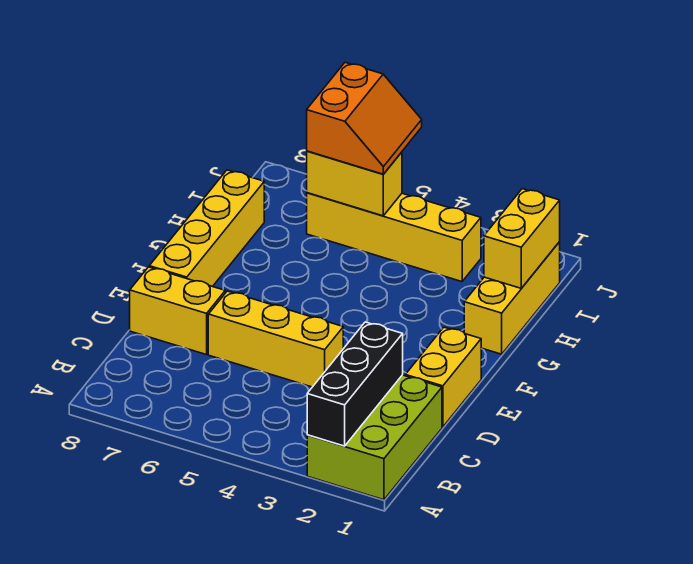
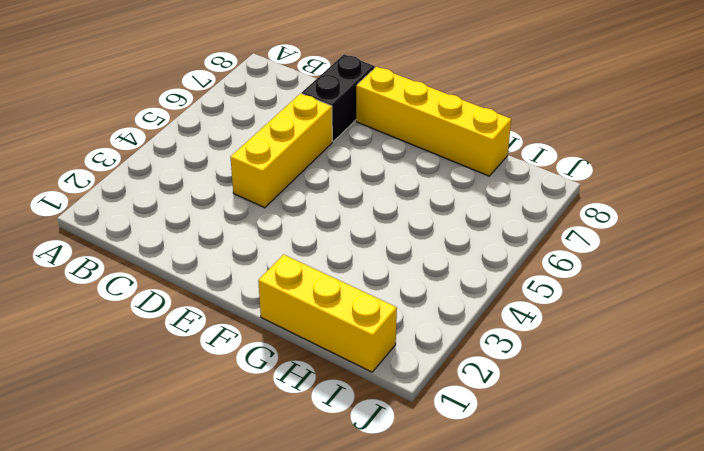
black 1x2 brick [302,54,375,141] -> yellow 1x2 brick [130,267,225,355]
none -> lime 2x3 brick [307,375,442,500]
none -> yellow 1x2 brick [405,327,481,427]

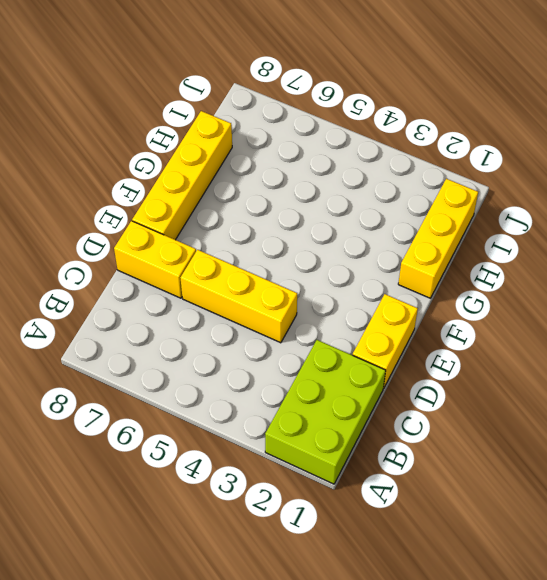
none -> yellow 1x4 brick [307,193,481,282]
none -> black 1x3 brick [307,322,403,446]

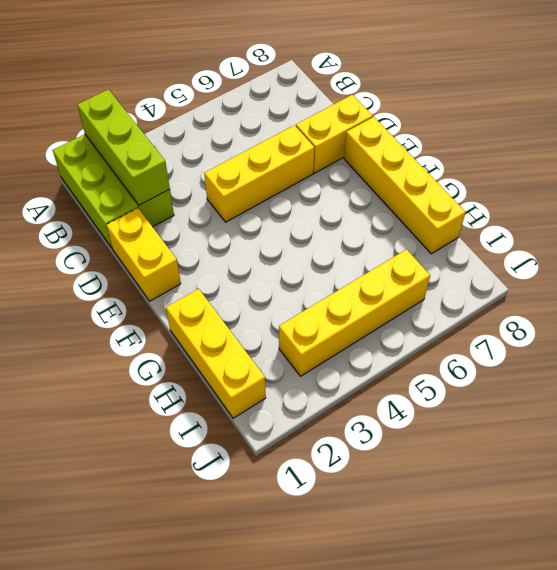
lime 1x3 brick [77,90,170,205] -> black 1x3 brick [307,322,403,446]
none -> yellow 1x2 brick [484,189,560,288]
none -> yellow 1x2 brick [307,151,402,216]

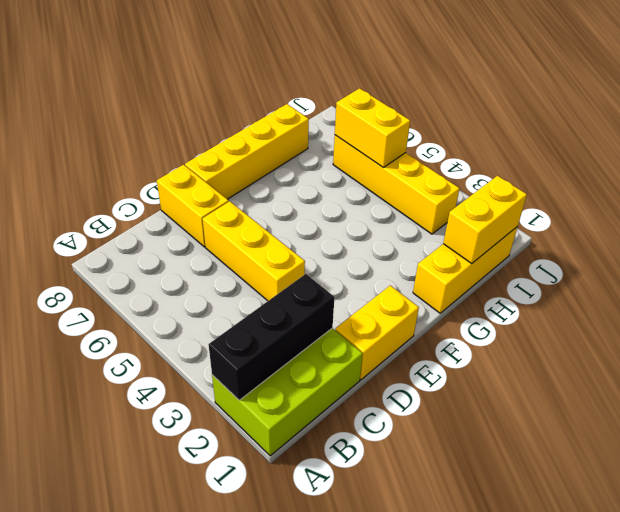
none -> orange 2x2 slope [307,63,422,174]

